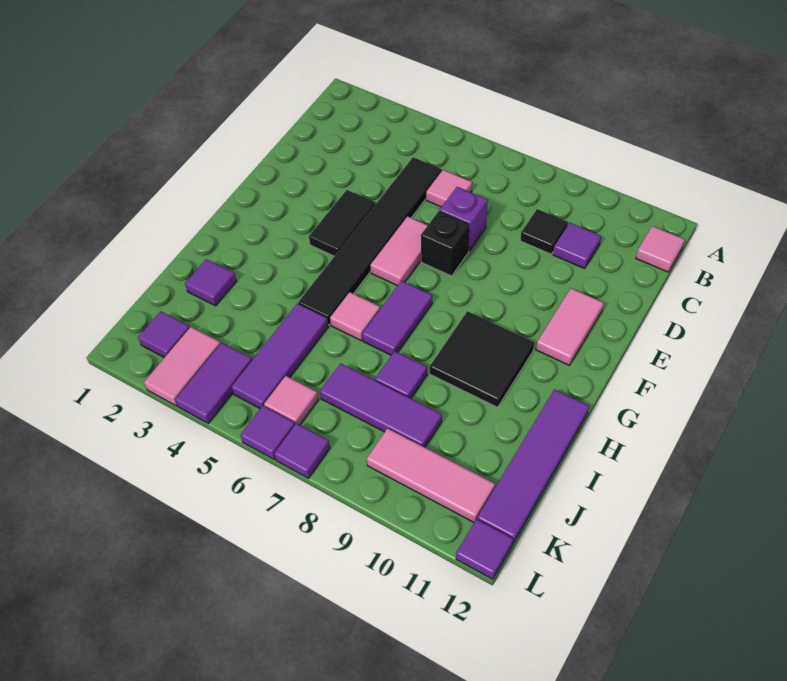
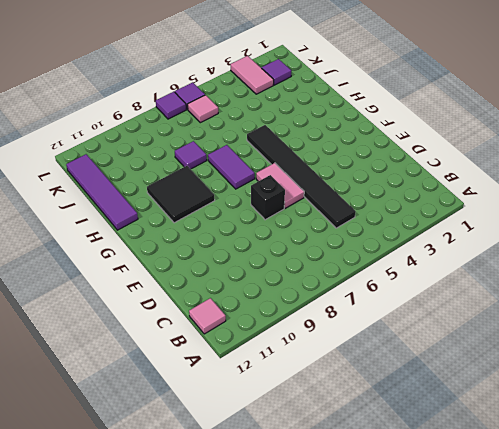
none -> pink 1x1 tile [426,170,472,207]
none -> black 1x1 tile [520,209,568,254]
none -> purple 1x1 tile [553,223,601,269]

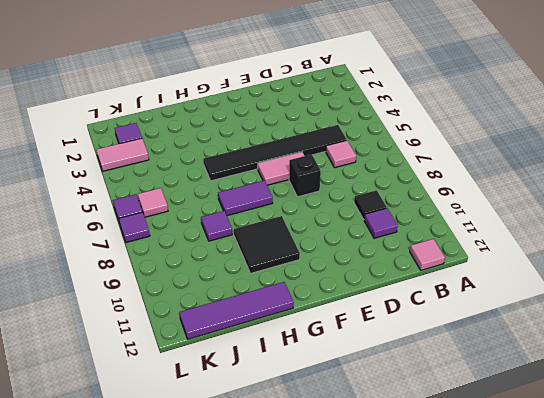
none -> purple 1x1 brick [440,187,488,251]
none -> black 1x2 tile [309,190,375,256]
none -> pink 1x2 tile [536,288,604,365]

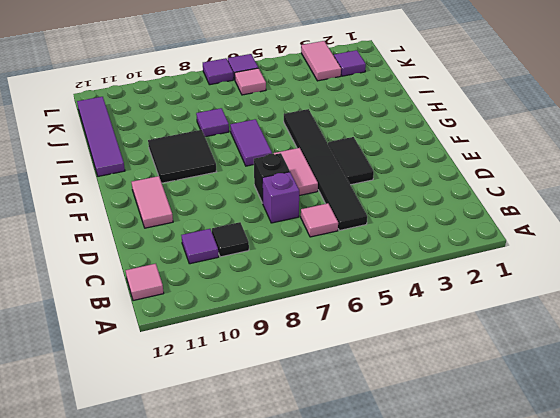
none -> pink 1x1 tile [330,292,380,341]
none -> purple 1x1 tile [185,259,236,306]
none -> purple 1x3 tile [231,304,329,408]

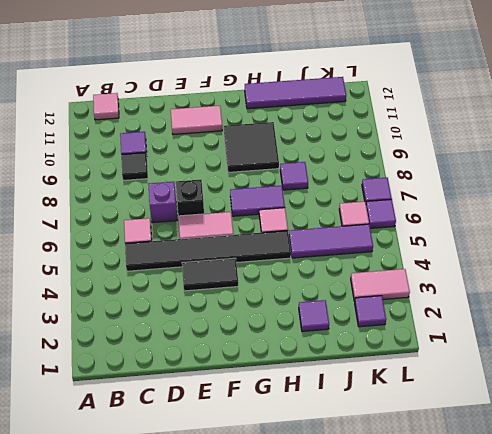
none -> purple 1x3 tile [320,363,442,447]
none -> purple 1x2 tile [175,343,252,423]
none -> pink 1x3 tile [367,428,495,522]

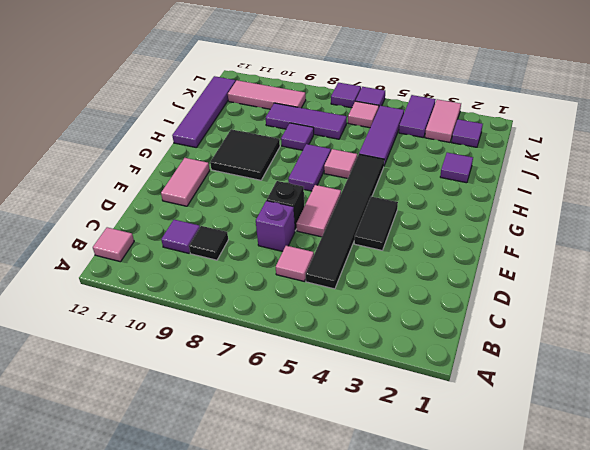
none -> purple 1x1 tile [456,519,513,579]

